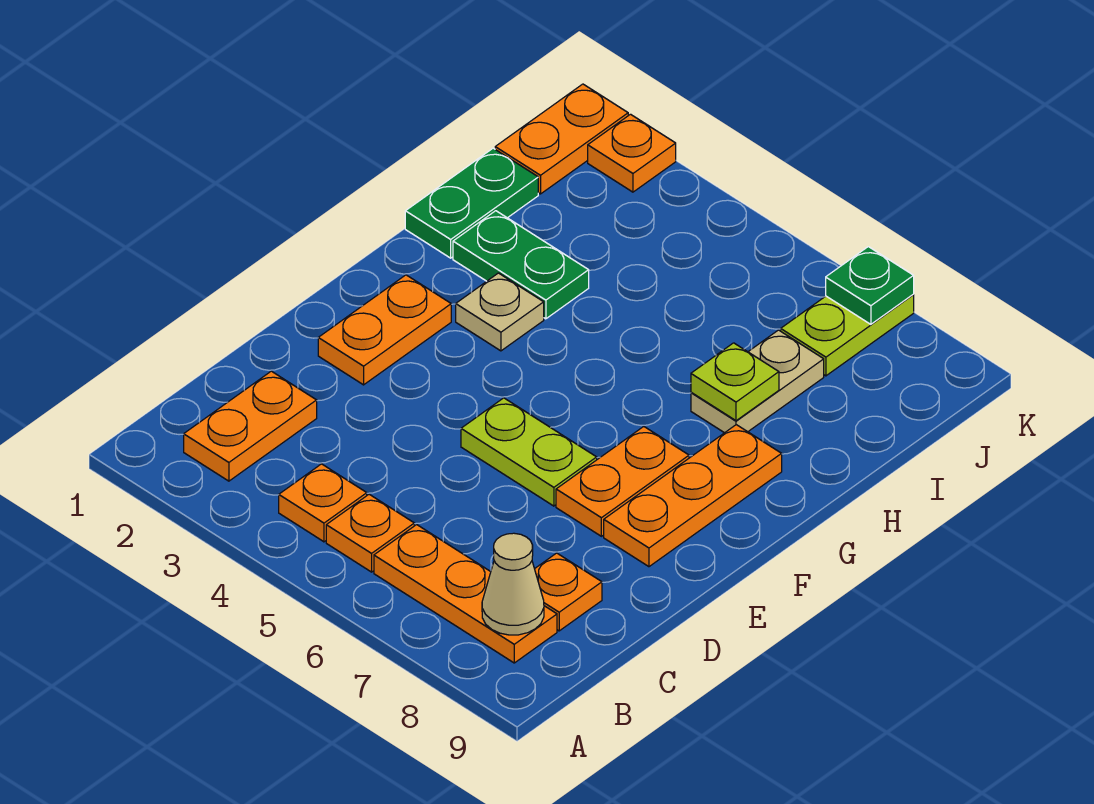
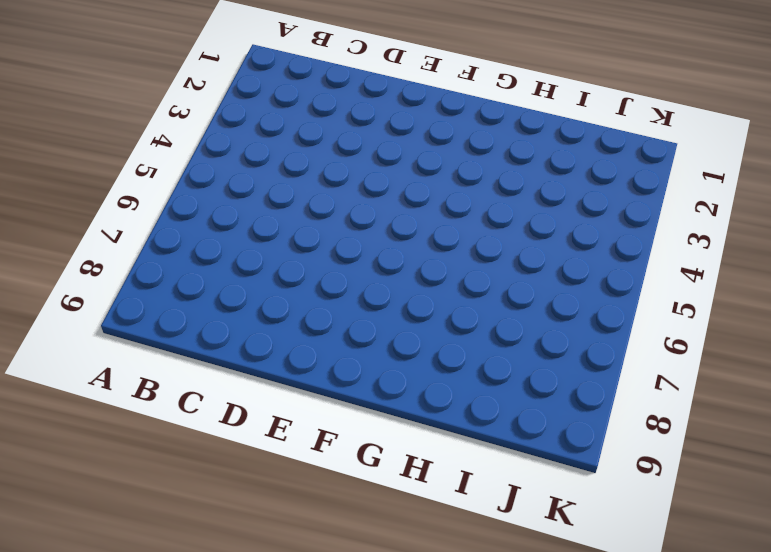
none -> orange 1x2 plate [184,371,317,481]
none -> orange 1x1 plate [279,464,367,542]
none -> orange 1x1 plate [326,494,414,572]

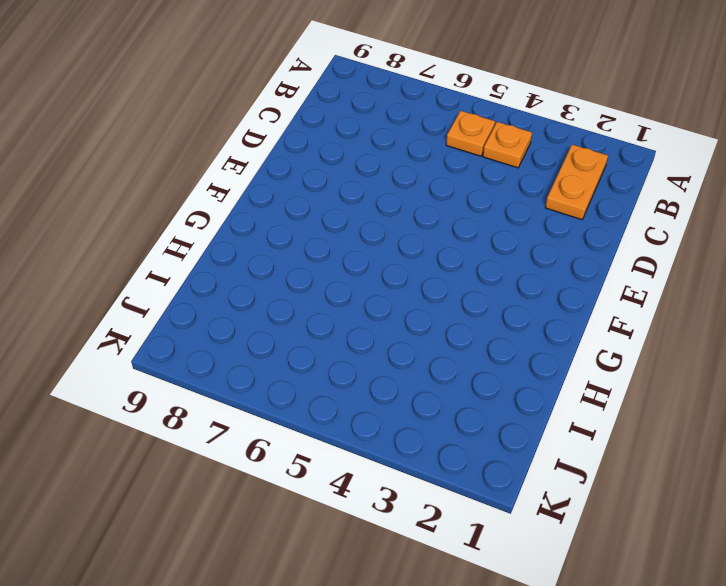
none -> orange 1x3 plate [374,525,557,663]
none -> orange 1x1 plate [535,553,602,631]
none -> orange 1x2 plate [318,275,451,385]

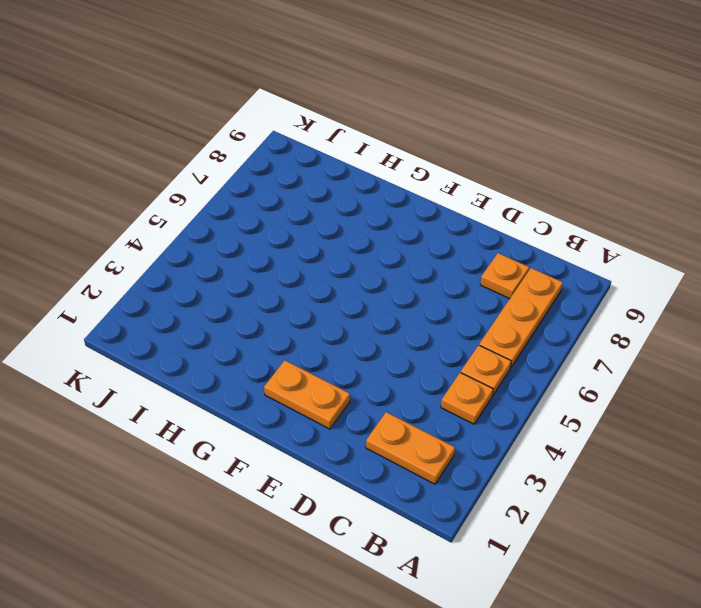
none -> lime 1x2 plate [461,398,597,506]
none -> orange 1x2 plate [556,427,689,536]
none -> orange 1x3 plate [604,425,782,567]

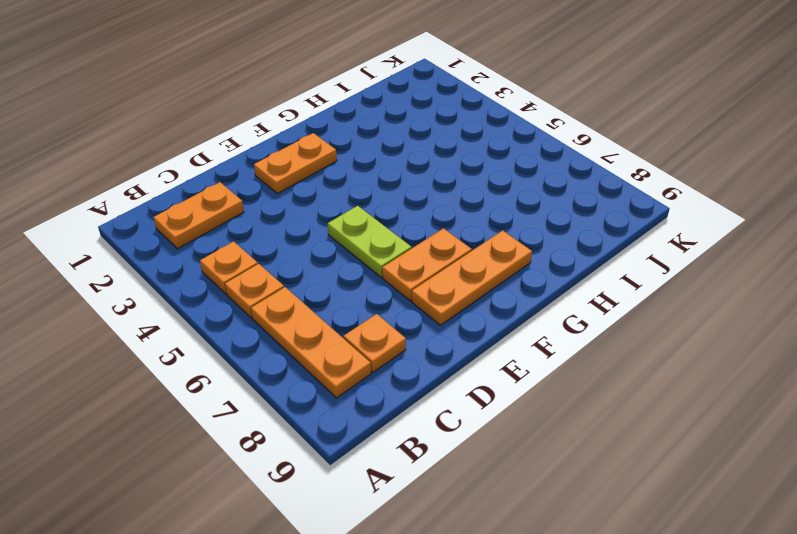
none -> tan 1x1 plate [456,273,544,351]
none -> green 1x2 plate [405,148,538,258]
none -> green 1x2 plate [453,211,589,319]

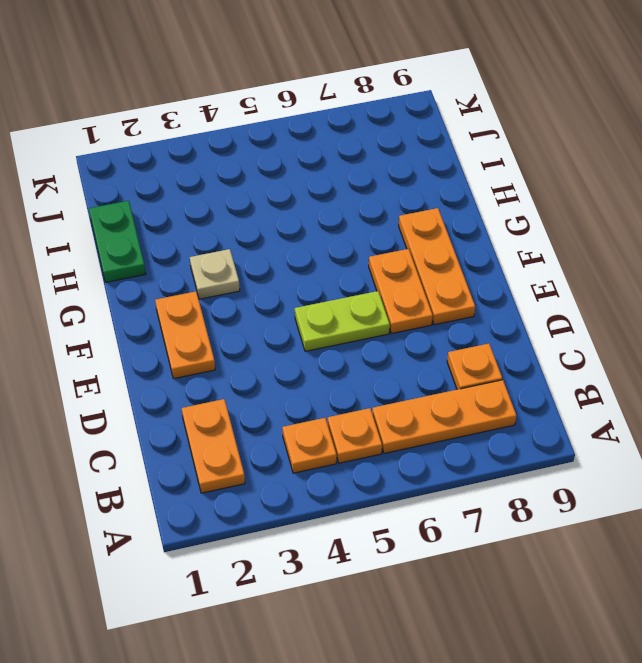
none -> green 1x2 plate [453,211,589,319]
none -> tan 1x2 plate [691,330,824,433]
none -> orange 1x2 plate [495,84,628,194]

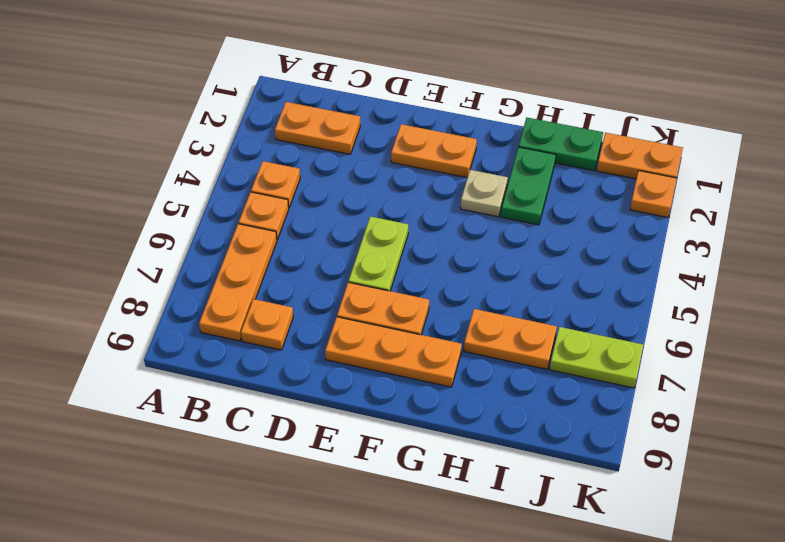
orange 1x2 plate [464,309,557,369] -> tan 1x2 plate [691,330,824,433]
none -> tan 1x1 cone [482,533,544,635]
none -> lime 1x1 plate [691,343,779,421]
none -> green 1x1 plate [826,247,914,324]

